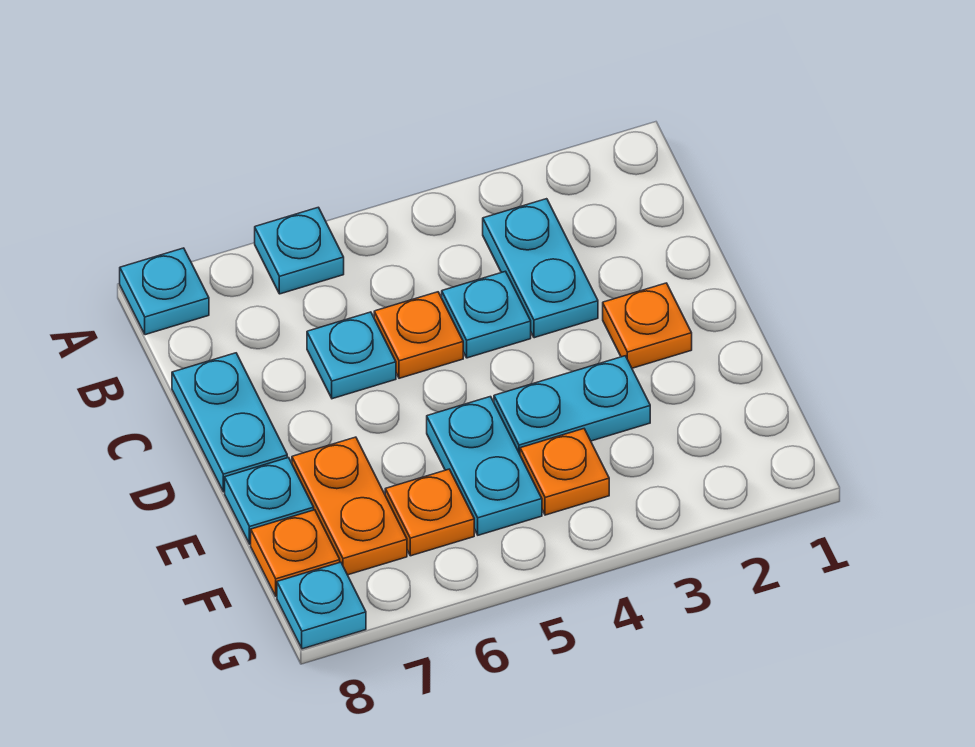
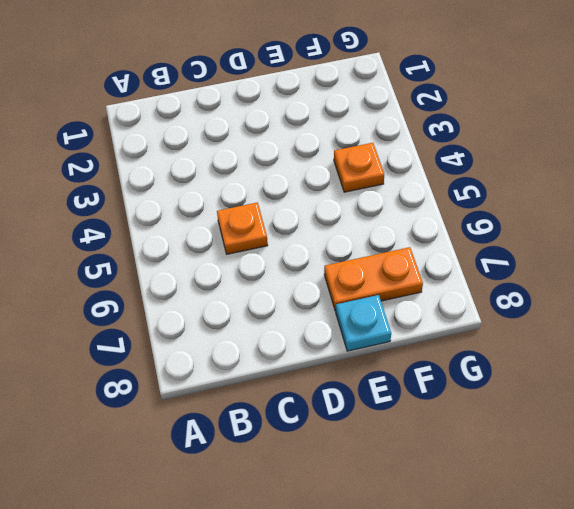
none -> cyan 1x1 plate [255,207,344,294]
none -> cyan 1x1 plate [120,248,209,335]
none -> cyan 1x2 plate [483,199,598,338]

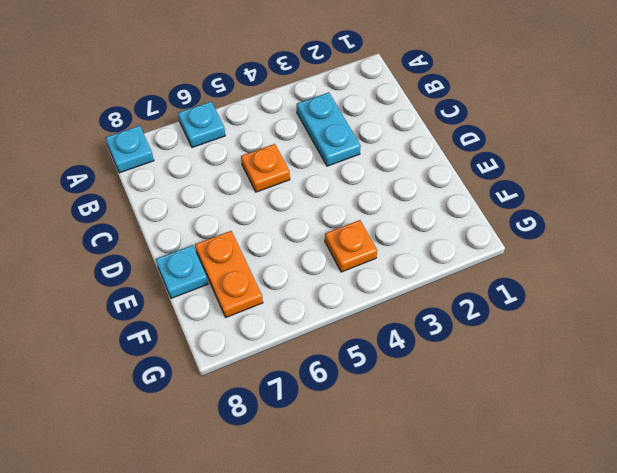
none -> cyan 1x1 plate [442,271,531,358]
none -> cyan 1x1 plate [307,312,396,399]
none -> cyan 1x2 plate [172,353,287,492]

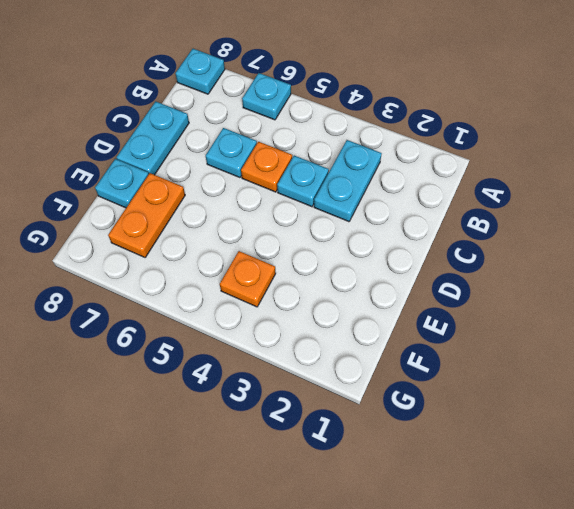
none -> orange 1x1 plate [603,283,692,368]
none -> cyan 1x2 plate [494,356,650,454]
none -> cyan 1x2 plate [427,397,542,535]

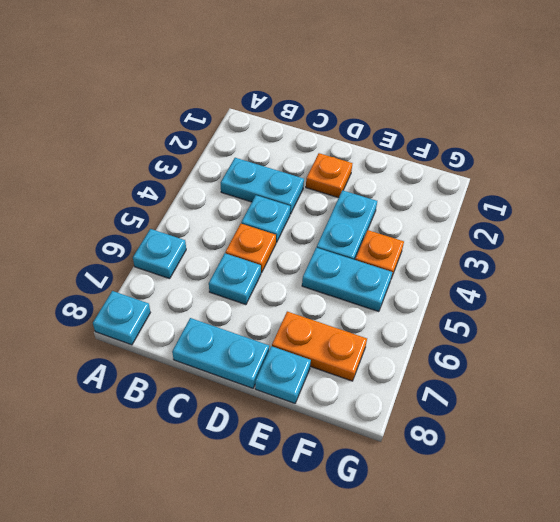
none -> orange 1x1 plate [385,469,474,556]
none -> orange 1x1 plate [251,510,340,596]
none -> cyan 1x1 plate [277,562,366,649]

